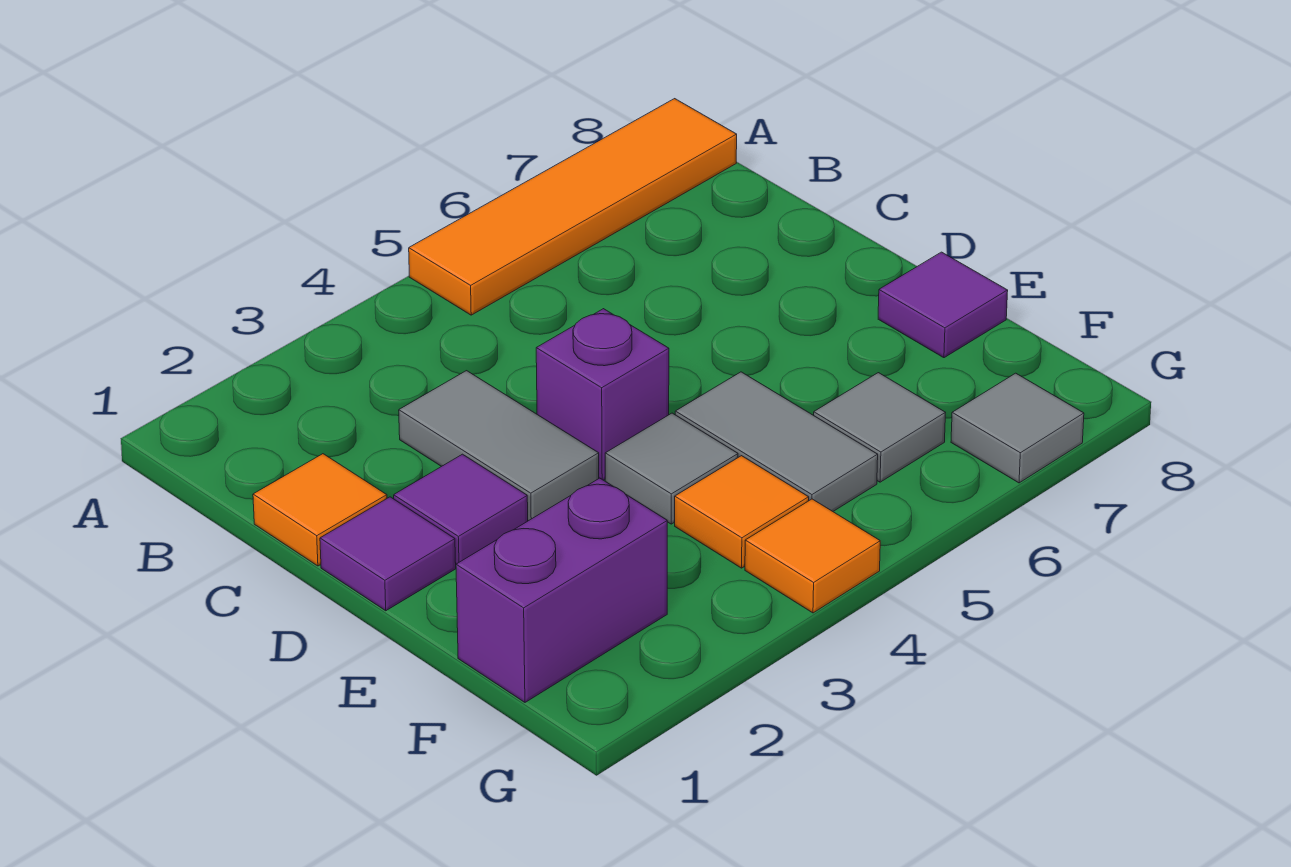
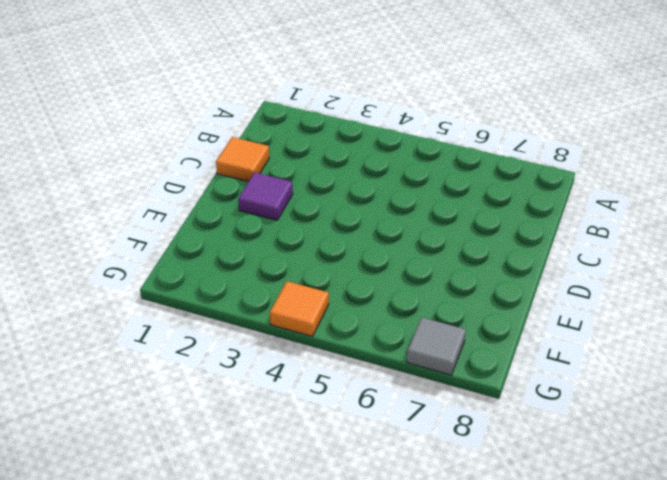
none -> orange 1x4 tile [409,99,737,315]
none -> grey 1x2 tile [399,371,599,521]
none -> purple 1x1 tile [320,497,456,611]

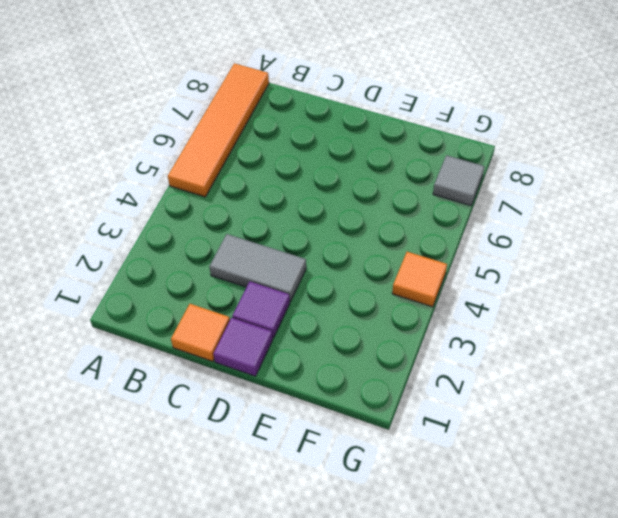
none -> purple 1x1 brick [536,309,669,480]
none -> grey 1x1 tile [605,413,738,524]
none -> grey 1x2 tile [675,372,878,511]

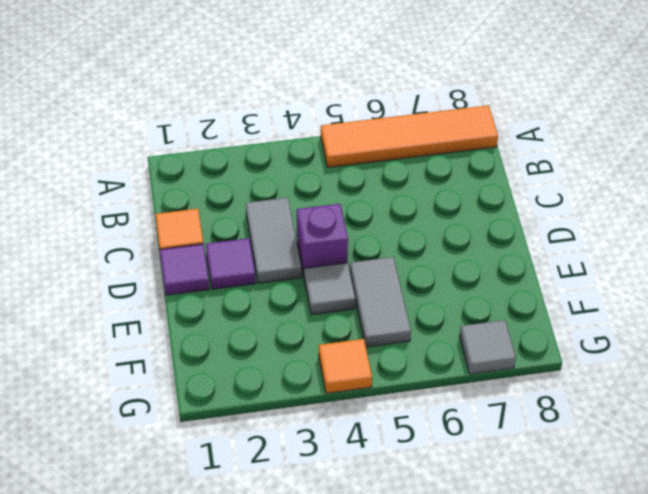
none -> purple 1x1 tile [878,252,1008,358]
none -> purple 1x2 brick [456,478,667,702]
none -> orange 1x1 tile [675,456,809,568]

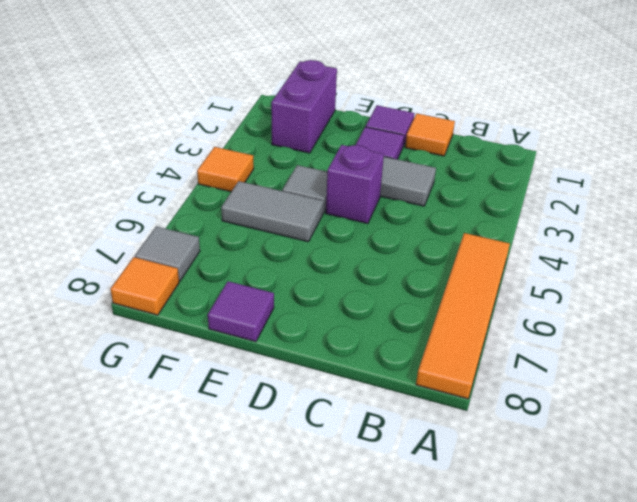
orange 1x1 tile [111,257,179,315] -> orange 1x1 tile moved to [675,456,809,568]
none -> grey 1x1 tile [814,373,945,482]

